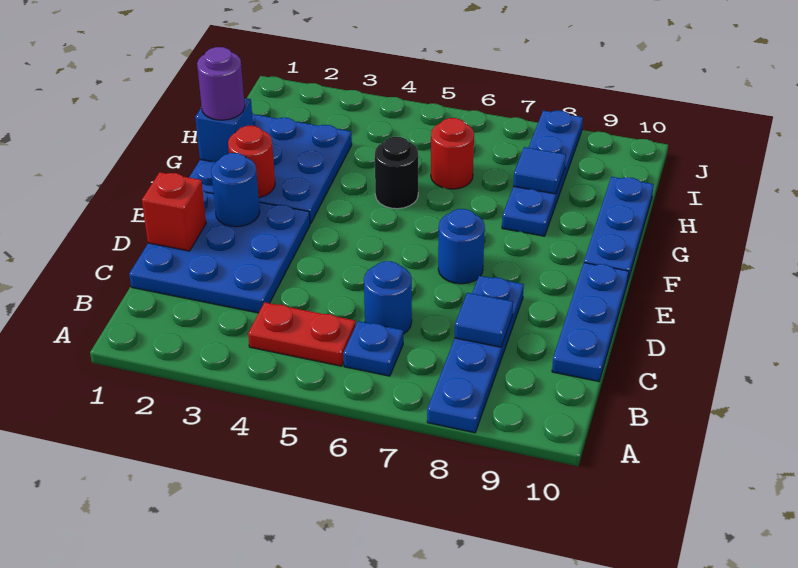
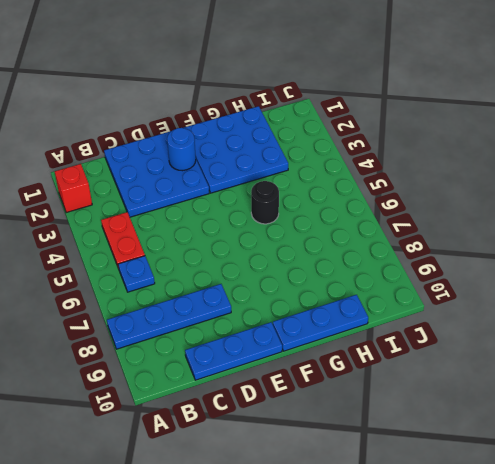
red 1x1 brick [55,164,92,213] -> red 1x1 brick moved to [142,172,206,251]
none -> blue 1x1 round brick [364,261,412,334]
none -> blue 1x1 round brick [438,209,485,284]
none -> blue 1x4 plate [502,111,583,236]

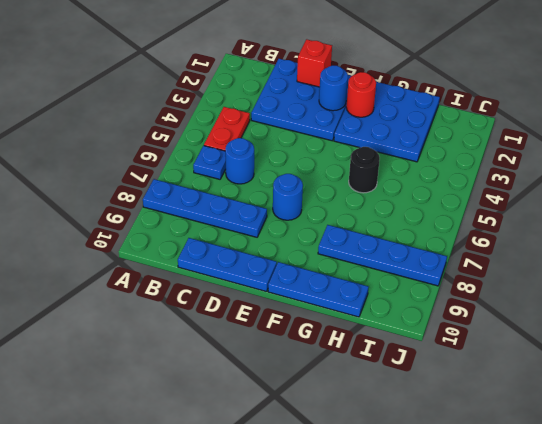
none -> red 1x1 round brick [431,118,474,189]
none -> blue 1x1 tile [455,293,513,347]
none -> blue 1x1 brick [195,98,253,162]

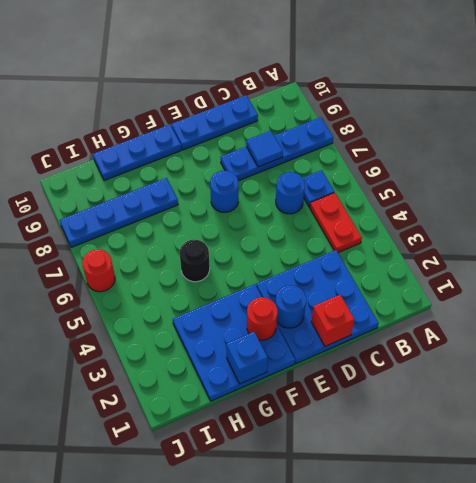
red 1x1 round brick [82,249,115,292] -> red 1x1 round brick moved to [431,118,474,189]
none -> blue 1x1 tile [513,147,566,194]
none -> purple 1x1 round brick [197,47,245,120]

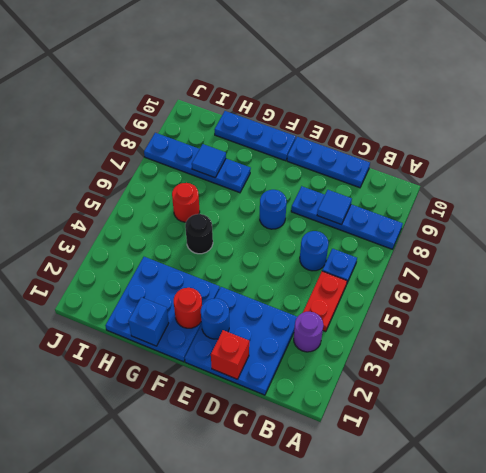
purple 1x1 round brick [294,312,323,352] -> purple 1x1 round brick moved to [197,47,245,120]

